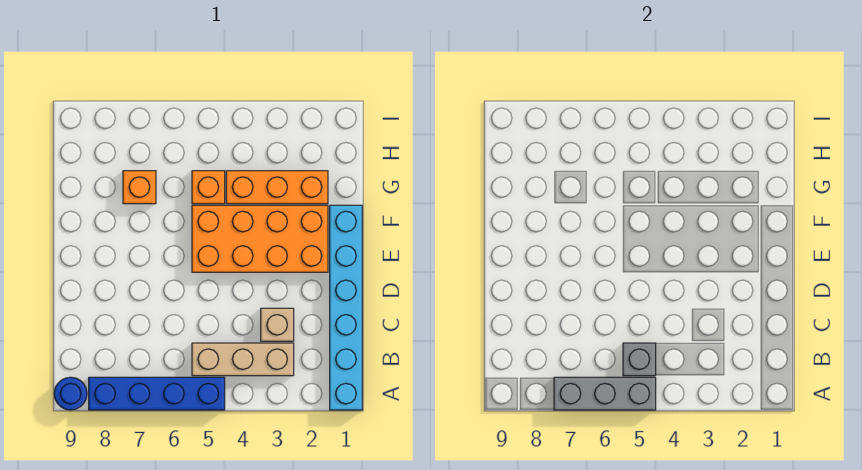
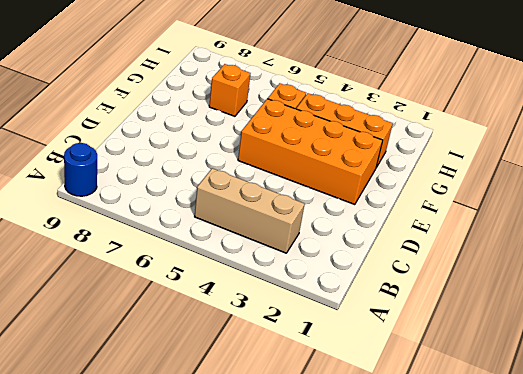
none -> cyan 1x6 brick [330,205,362,410]
none -> blue 1x4 brick [89,377,225,410]

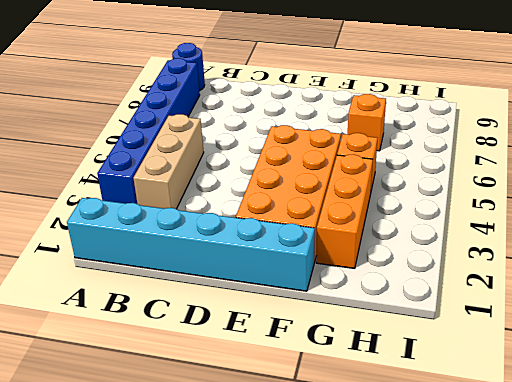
blue 1x6 brick [97,58,200,204] -> blue 1x4 brick [89,377,225,410]
none -> tan 1x1 brick [261,308,294,341]
none -> grey 1x3 brick [554,377,656,410]

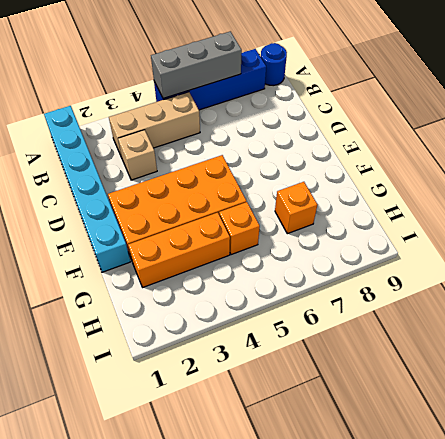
none -> grey 1x1 brick [623,343,656,376]

